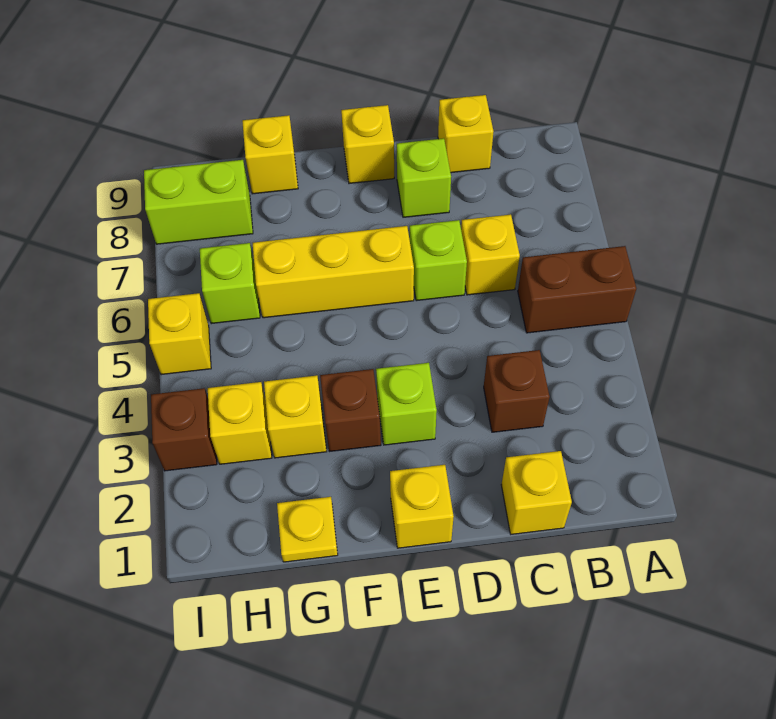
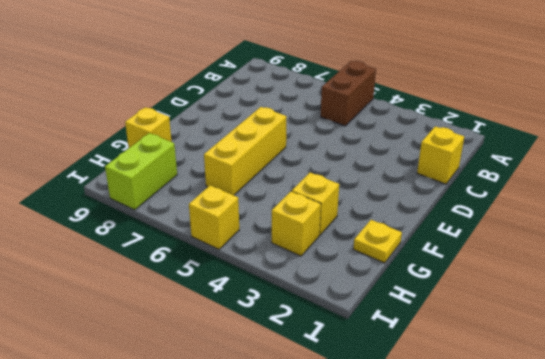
none -> brown 1x1 brick [484,350,550,432]
none -> yellow 1x1 brick [461,214,520,295]
none -> yellow 1x1 brick [438,95,493,173]

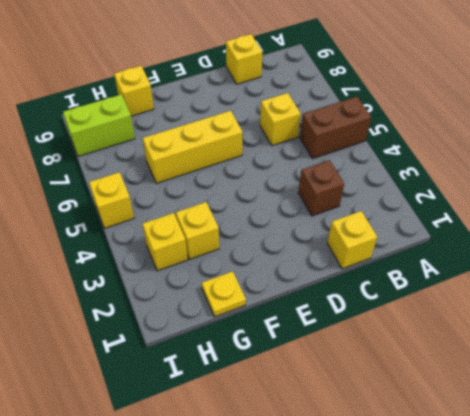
none -> lime 1x1 brick [410,220,467,301]
none -> lime 1x1 brick [397,138,451,217]
none -> yellow 1x1 brick [390,465,454,548]

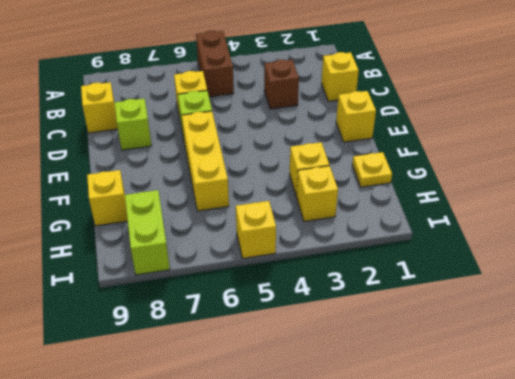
none -> lime 1x1 brick [376,363,437,445]
none -> yellow 1x1 brick [341,105,394,183]
none -> brown 1x1 brick [320,369,381,452]

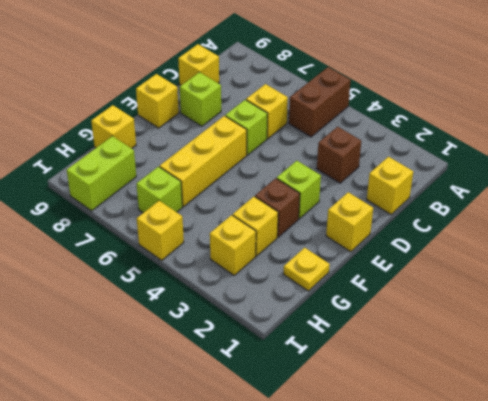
none -> brown 1x1 brick [151,388,217,471]

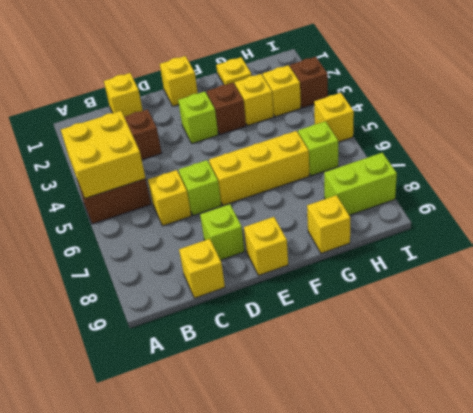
yellow 2x2 brick [61,111,146,198] -> none

